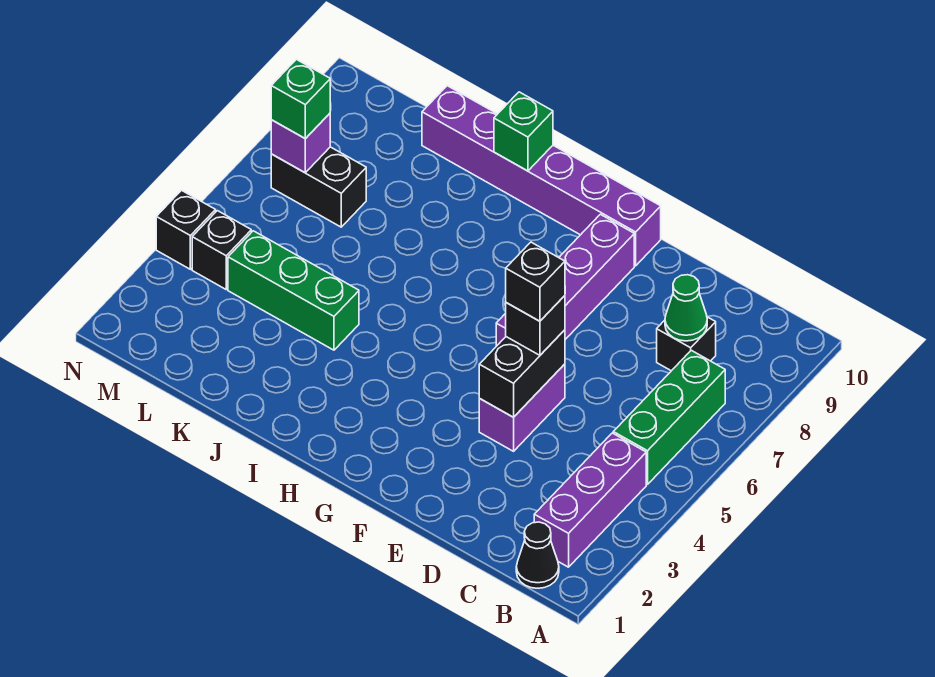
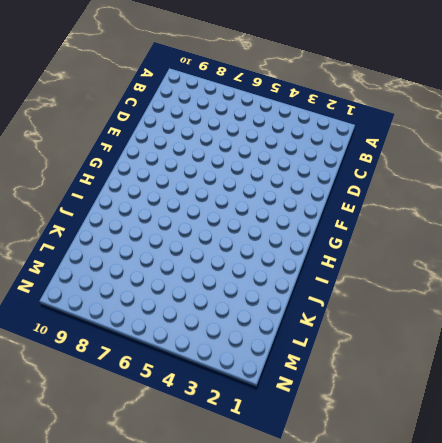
none -> black 1x1 cone [516,522,559,588]
none -> purple 1x3 brick [534,433,646,567]
none -> green 1x3 brick [613,350,725,484]

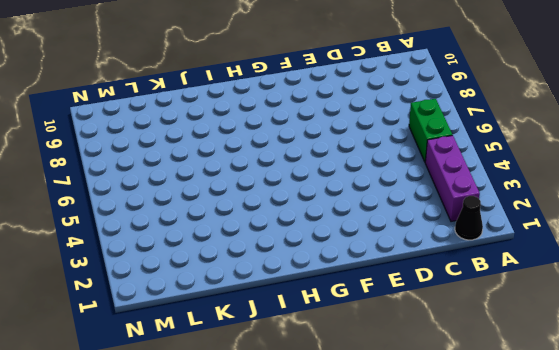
green 1x2 brick [409,99,452,162] -> green 1x3 brick [613,350,725,484]
none -> black 1x1 brick [657,317,716,371]
none -> purple 1x2 brick [479,364,565,451]
none -> purple 1x4 brick [496,214,634,346]

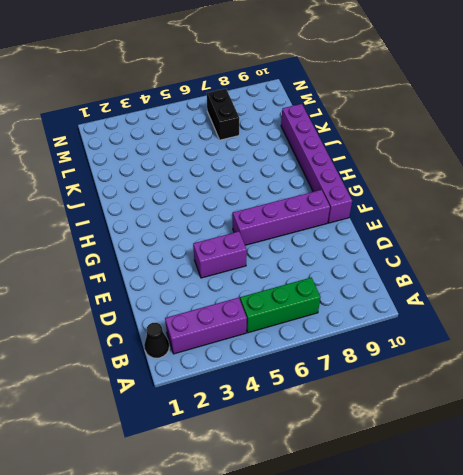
none -> black 1x1 brick [657,317,716,371]
none -> green 1x3 brick [228,231,359,350]
none -> black 1x1 brick [192,211,251,289]

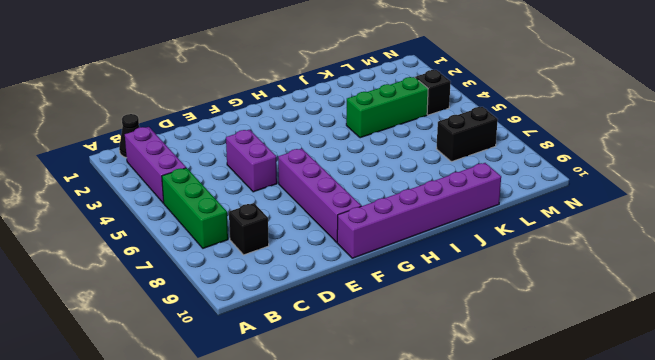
none -> black 1x1 brick [156,190,216,269]
none -> green 1x1 cone [665,275,707,341]
none -> black 1x2 brick [479,330,565,417]

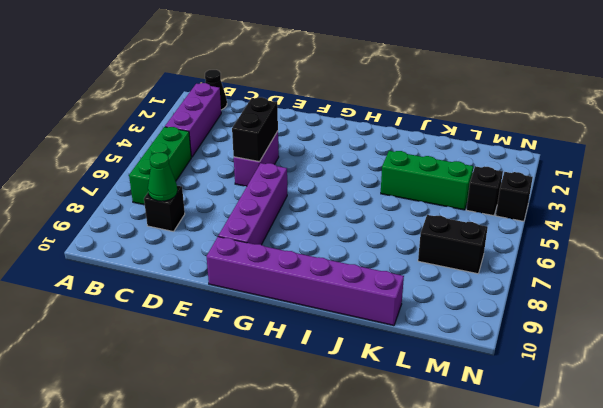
none -> green 1x1 brick [494,92,553,171]
none -> purple 1x1 brick [271,114,330,173]
none -> black 1x1 brick [506,296,565,355]

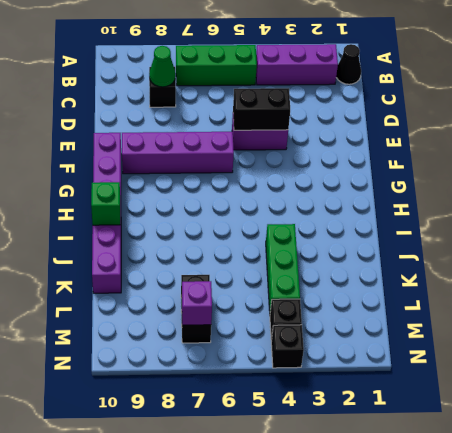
none -> black 1x1 brick [506,296,565,355]
none -> green 1x1 brick [271,59,330,139]
none -> black 1x1 brick [506,242,565,321]

